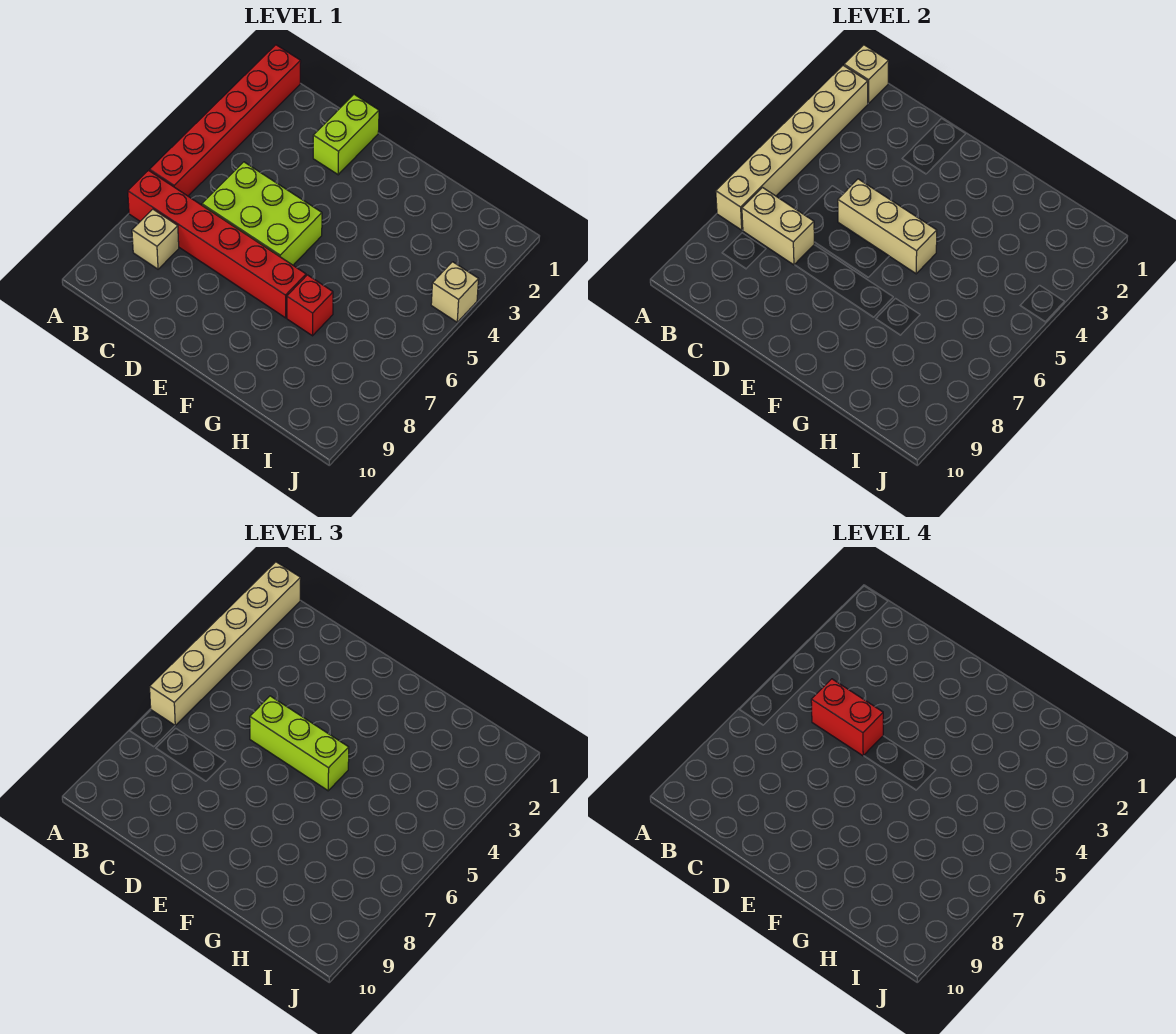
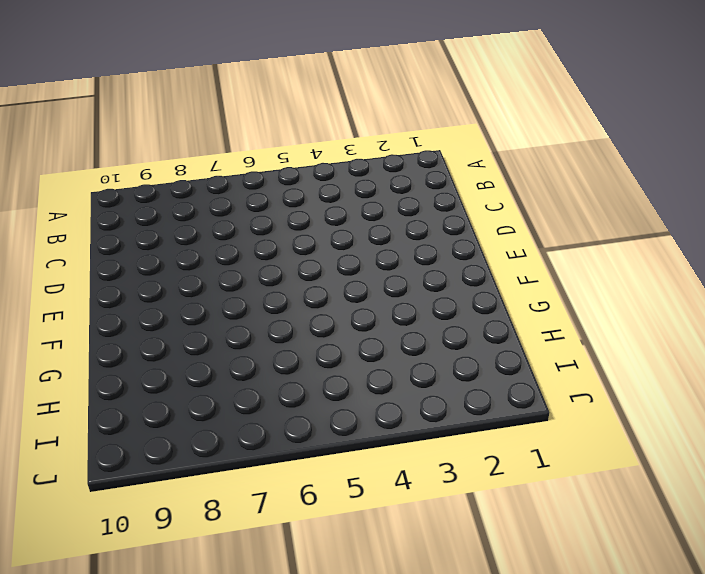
none -> red 1x6 brick [150,45,301,196]
none -> red 1x6 brick [128,170,306,318]
none -> tan 1x1 brick [132,209,179,269]

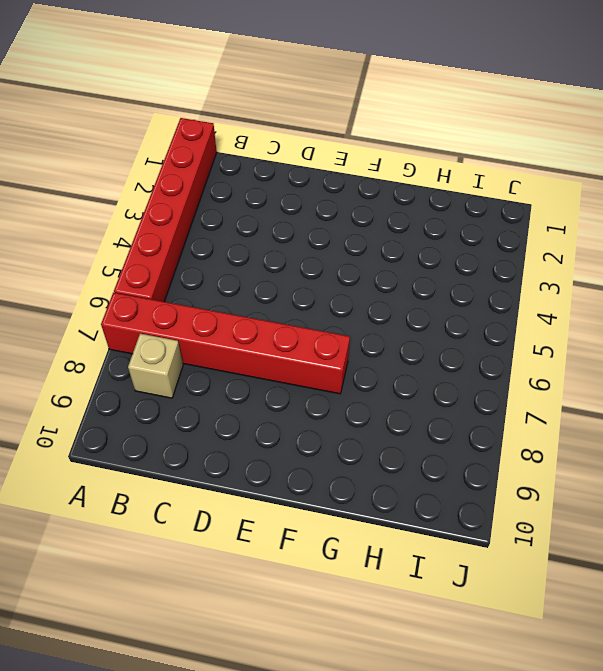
none -> lime 2x3 brick [202,162,322,265]
none -> lime 1x2 brick [313,94,379,175]
none -> red 1x1 brick [287,275,333,336]

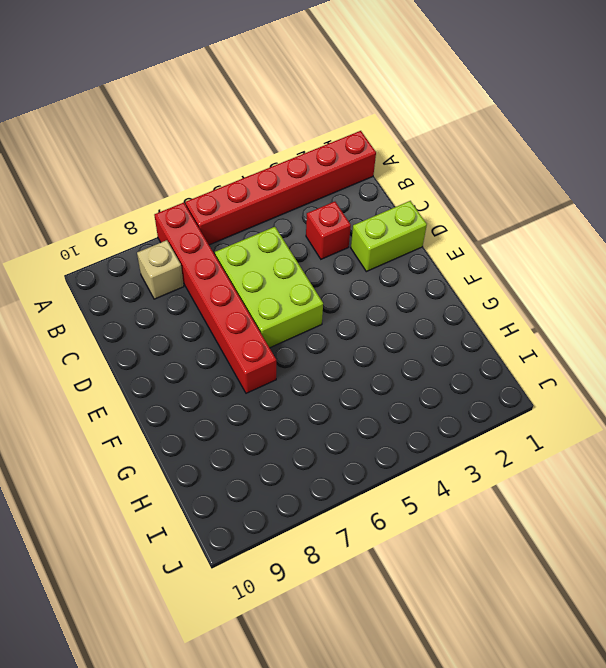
red 1x1 brick [306,202,351,259] -> red 1x1 brick moved to [287,275,333,336]
none -> tan 1x1 brick [431,262,479,322]
none -> tan 1x1 brick [844,45,889,103]
none -> tan 1x6 brick [716,65,868,230]

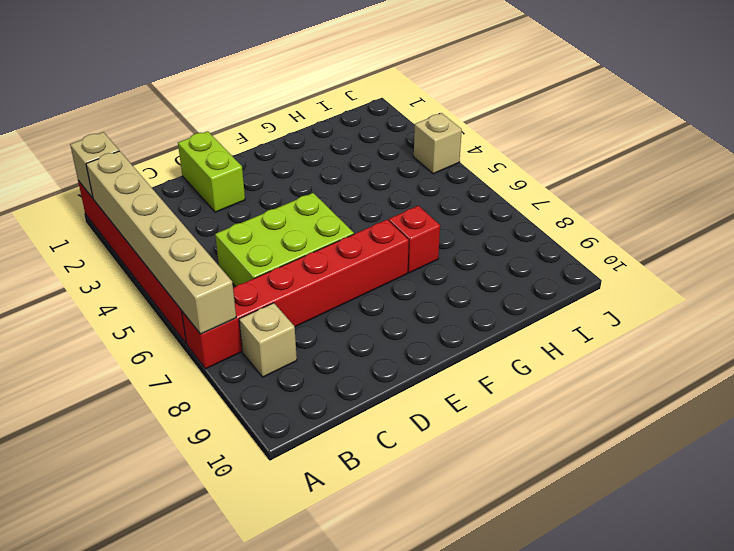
none -> tan 1x2 brick [742,188,814,265]
none -> tan 1x3 brick [838,179,937,274]
none -> tan 1x6 brick [150,562,301,725]

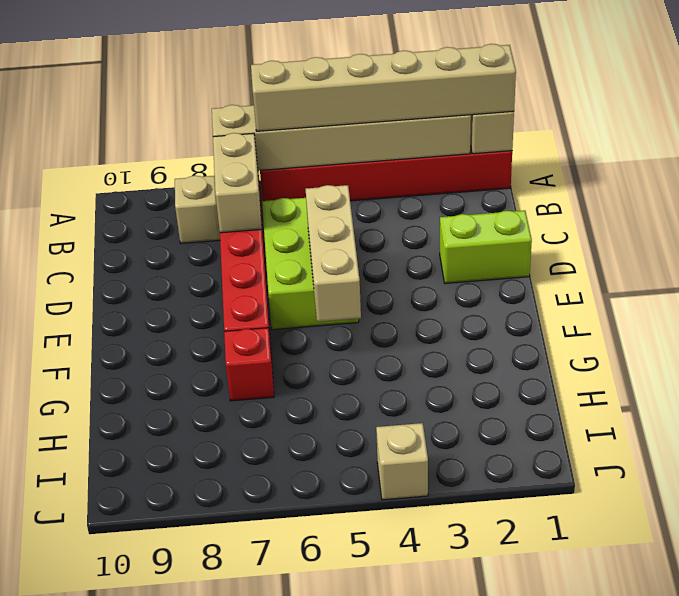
none -> lime 1x3 brick [250,696,349,791]
none -> red 1x2 brick [811,679,883,756]

